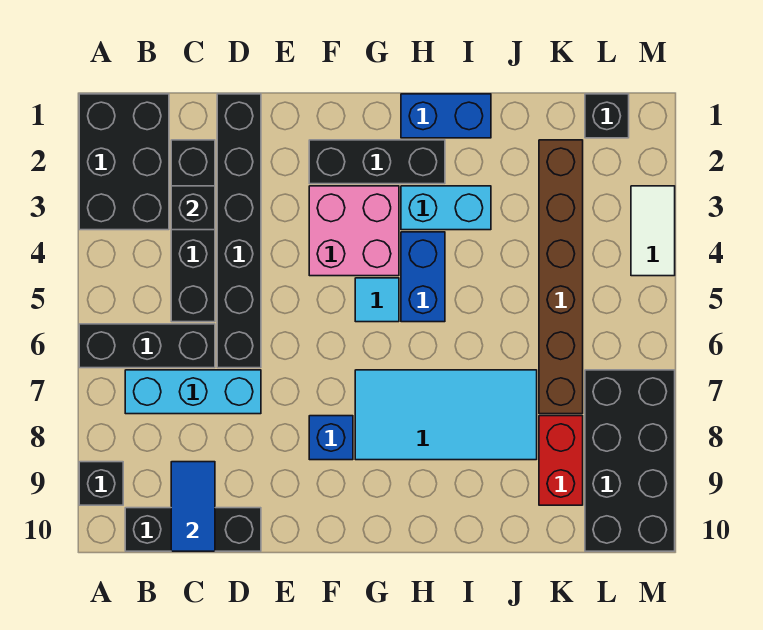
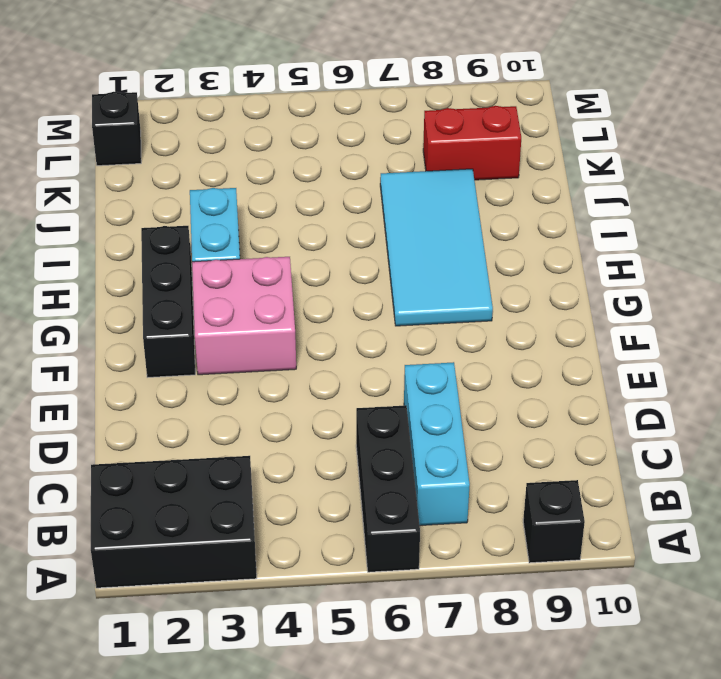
none -> black 1x3 brick [125,508,261,551]
none -> black 1x4 brick [171,140,215,322]
none -> black 1x6 brick [217,94,261,368]

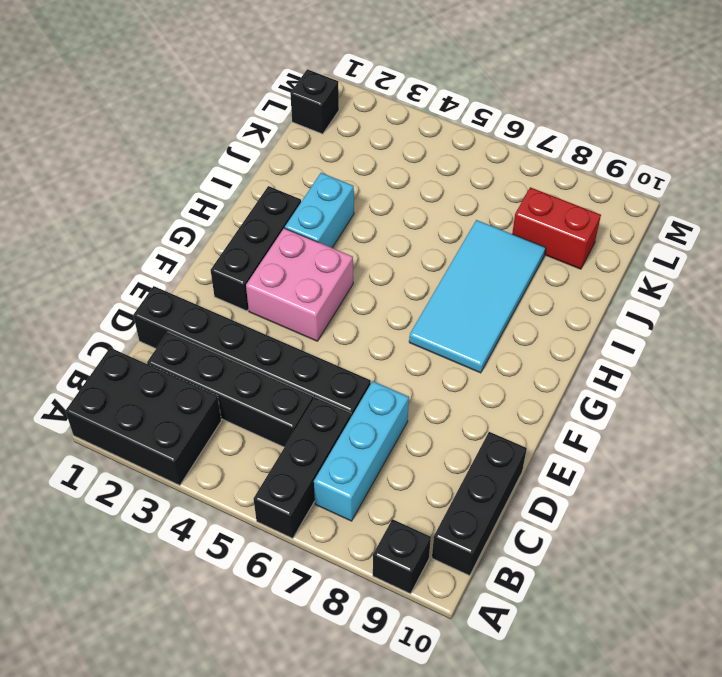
none -> blue 1x1 brick [309,416,353,460]
none -> cyan 1x1 tile [355,278,399,322]
none -> blue 1x2 brick [401,94,491,138]

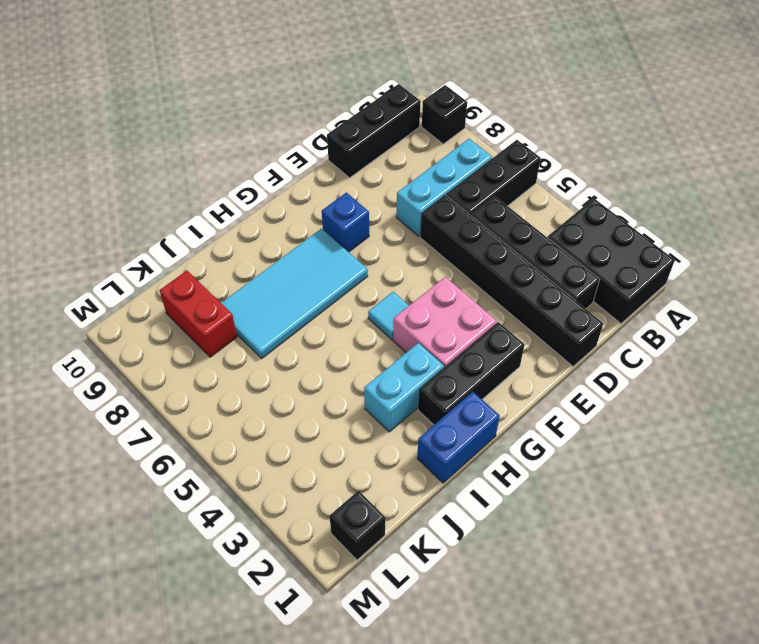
none -> blue 1x2 brick [401,232,445,322]
none -> brown 1x6 brick [539,140,583,414]
none -> black 2x4 brick [585,370,675,551]

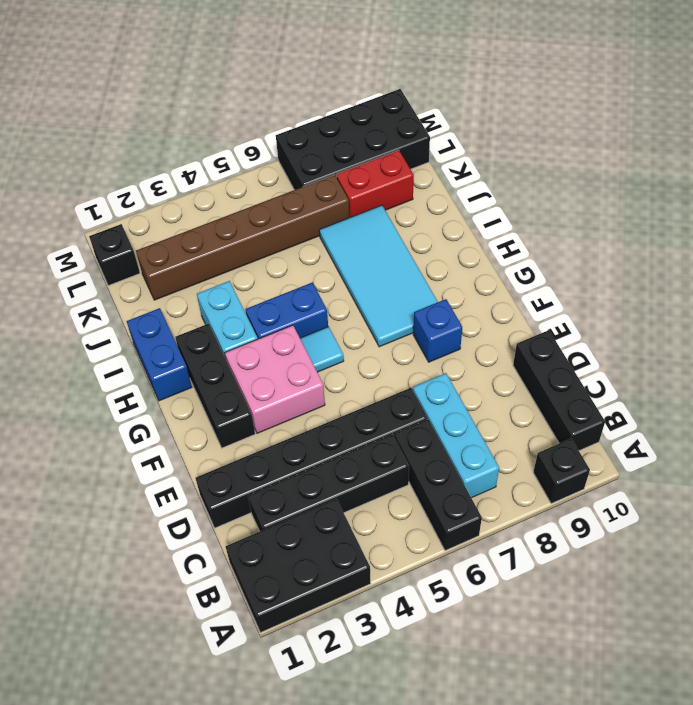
none -> white 1x2 tile [631,186,675,276]
none -> black 1x1 brick [171,186,215,230]
none -> blue 1x2 tile [171,462,215,551]

